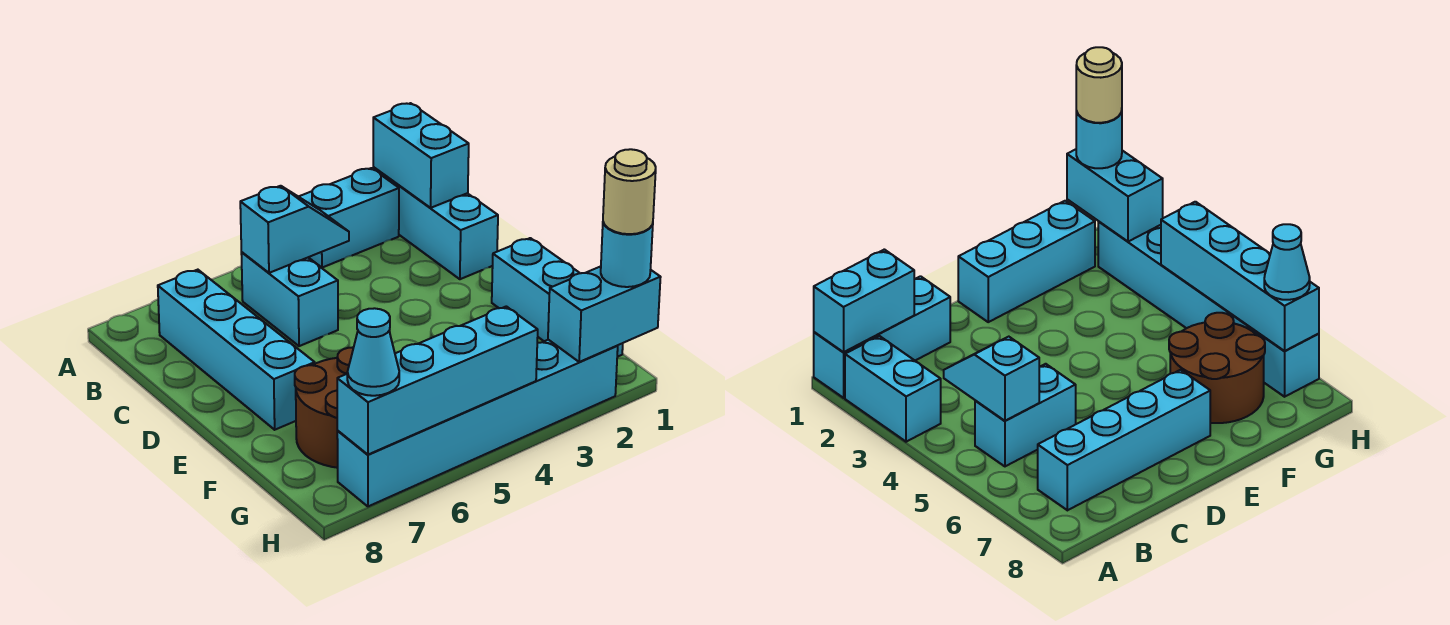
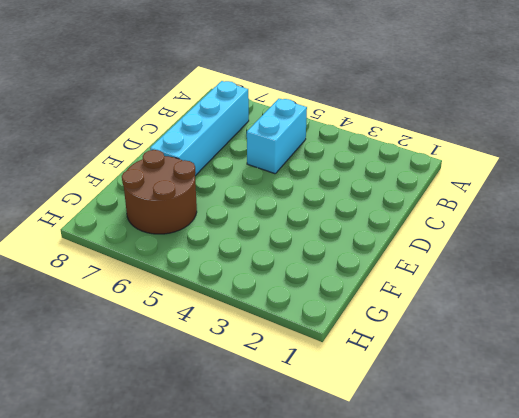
none -> cyan 1x3 brick [373,167,498,279]
none -> cyan 1x2 brick [299,168,399,268]
none -> cyan 1x3 brick [492,238,623,357]

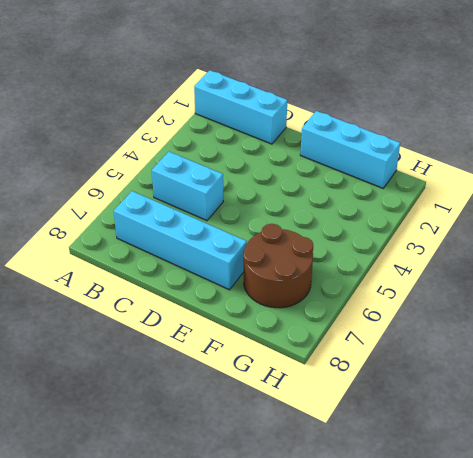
none -> cyan 1x2 brick [299,168,399,268]
none -> cyan 1x6 brick [337,340,618,506]
none -> cyan 1x2 brick [373,103,469,208]

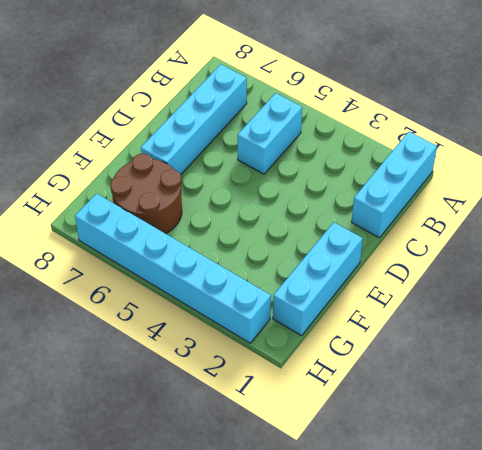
none -> cyan 1x2 brick [299,168,399,268]
none -> cyan 1x2 brick [373,103,469,208]
none -> cyan 1x2 slope [240,186,349,273]

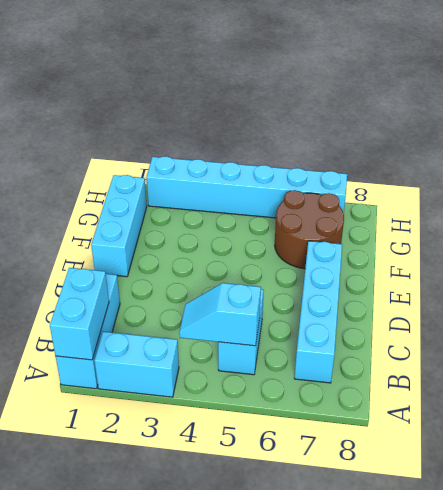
none -> cyan 1x2 brick [548,266,661,362]
none -> cyan 1x4 brick [337,306,538,455]
none -> cyan 1x1 round brick [601,222,653,287]

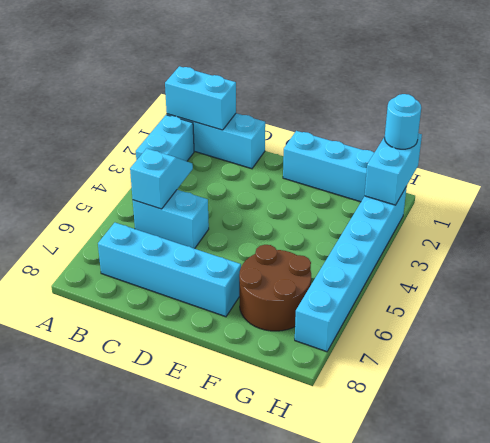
none -> cyan 1x4 brick [337,306,538,455]
none -> cyan 1x1 cone [347,308,399,396]
none -> tan 1x1 round brick [603,149,656,234]

